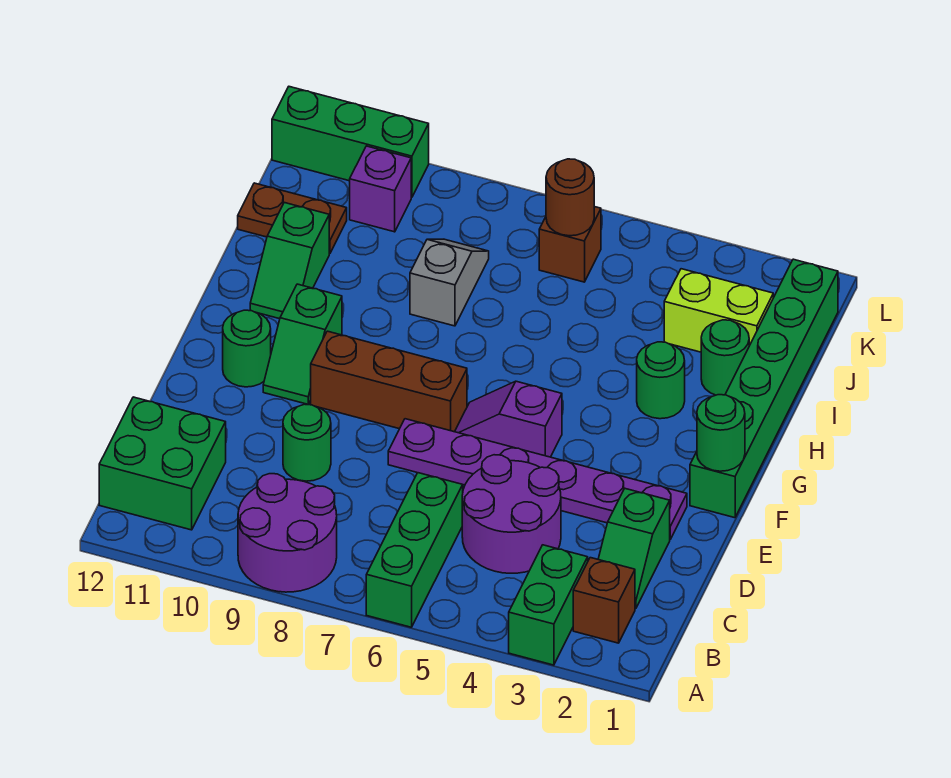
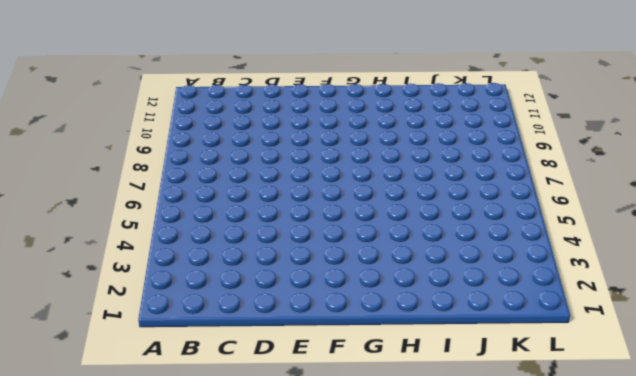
none -> green 1x2 brick [509,545,588,665]
none -> green 1x3 brick [366,473,463,627]
none -> purple 2x2 round brick [238,474,337,592]

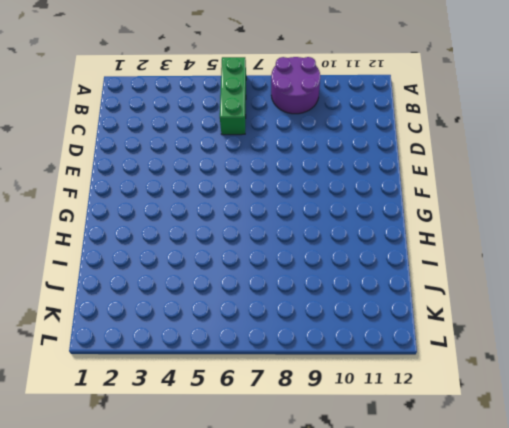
none -> green 1x2 brick [509,545,588,665]
none -> brown 1x1 brick [573,558,635,643]
none -> green 2x2 brick [99,397,226,530]

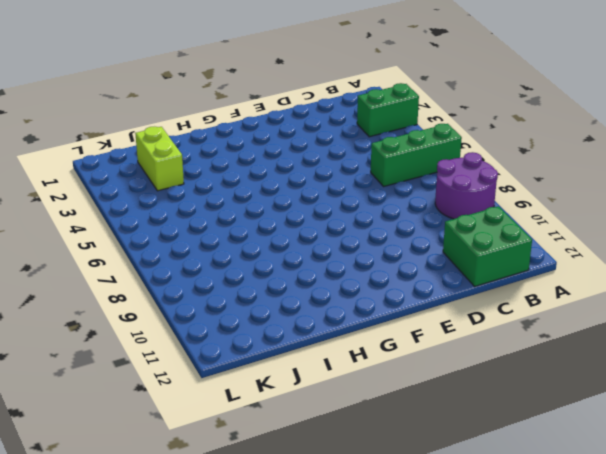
none -> brown 1x1 brick [573,558,635,643]
none -> green 1x2 slope [598,489,670,609]
none -> purple 2x2 round brick [462,455,561,573]

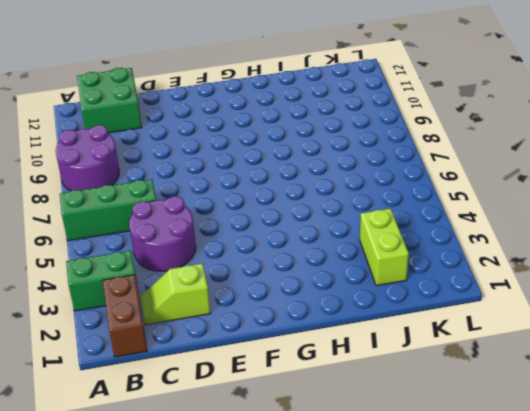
brown 1x2 brick [103,275,147,357] -> brown 1x1 brick [573,558,635,643]
lime 1x2 slope [141,264,211,325] -> green 1x2 slope [598,489,670,609]
none -> green 1x1 round brick [283,404,331,481]
none -> purple 1x6 plate [388,419,687,539]
none -> green 1x6 brick [690,259,838,518]

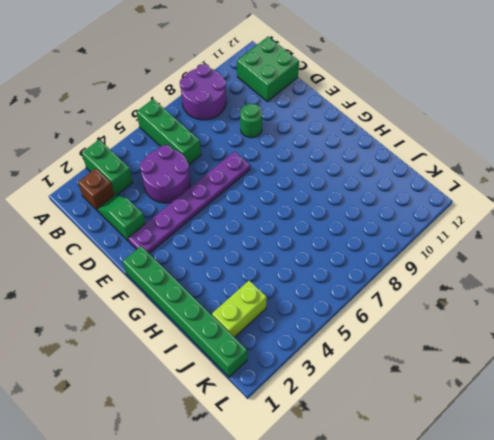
none -> purple 1x2 slope [455,381,562,457]
none -> brown 1x3 brick [311,331,467,432]
none -> green 1x2 slope [263,284,342,404]

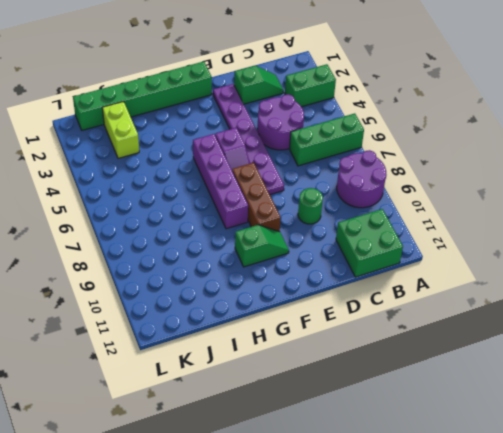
purple 1x4 brick [193,134,248,229] -> none
none -> brown 1x1 brick [573,558,635,643]
none -> green 1x1 round brick [223,310,271,387]
none -> green 1x1 round brick [637,342,685,419]

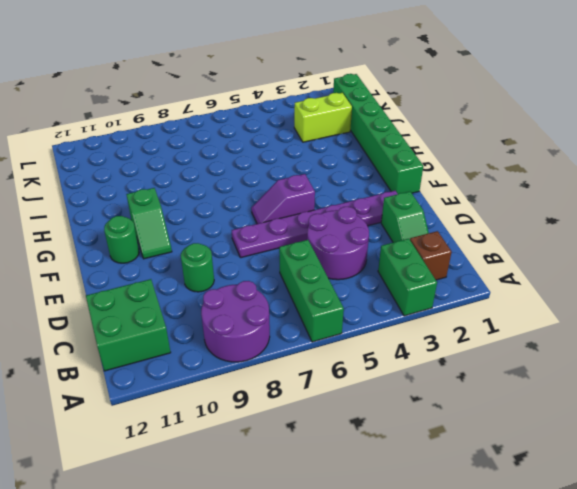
none -> brown 1x3 brick [311,331,467,432]
none -> green 1x1 round brick [637,342,685,419]
none -> green 1x2 slope [250,203,329,319]

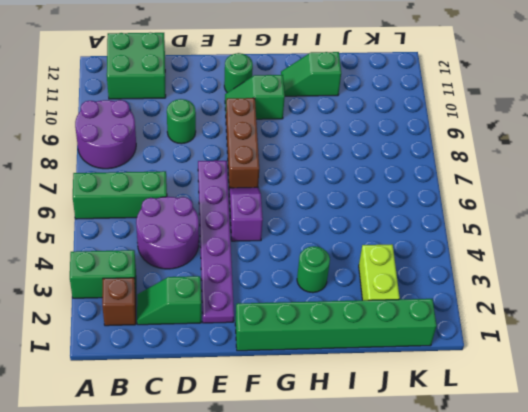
none -> green 1x1 round brick [701,320,749,395]
none -> grey 1x2 slope [410,239,489,326]
none -> brown 1x2 plate [238,183,347,254]

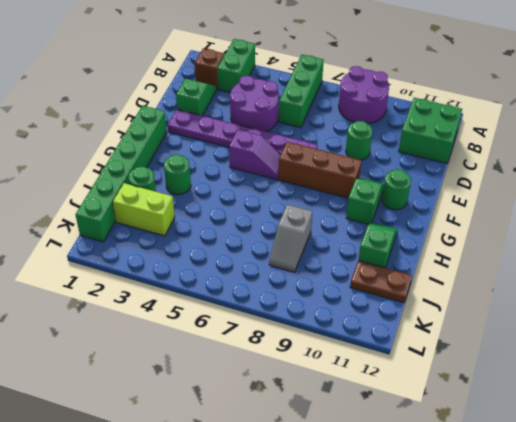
none -> brown 1x1 brick [539,207,601,282]
none -> purple 1x1 brick [350,146,411,232]
none -> green 1x3 brick [272,87,429,197]

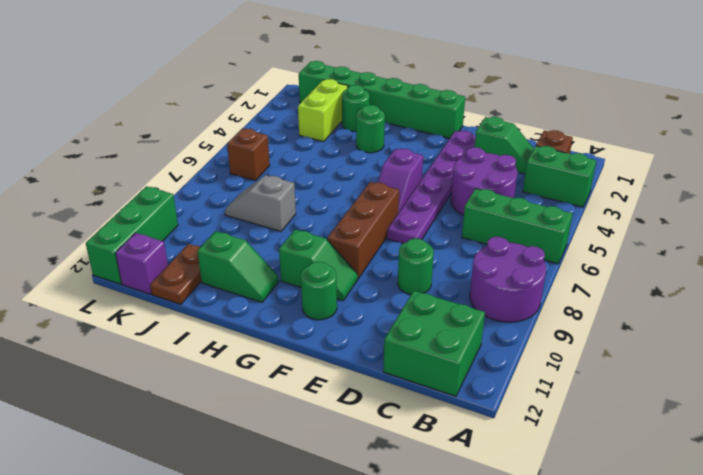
purple 1x1 brick [116,233,168,294] -> purple 1x1 brick moved to [350,146,411,232]
none -> green 1x1 round brick [697,395,745,471]
none -> brown 1x1 round brick [546,159,594,236]

